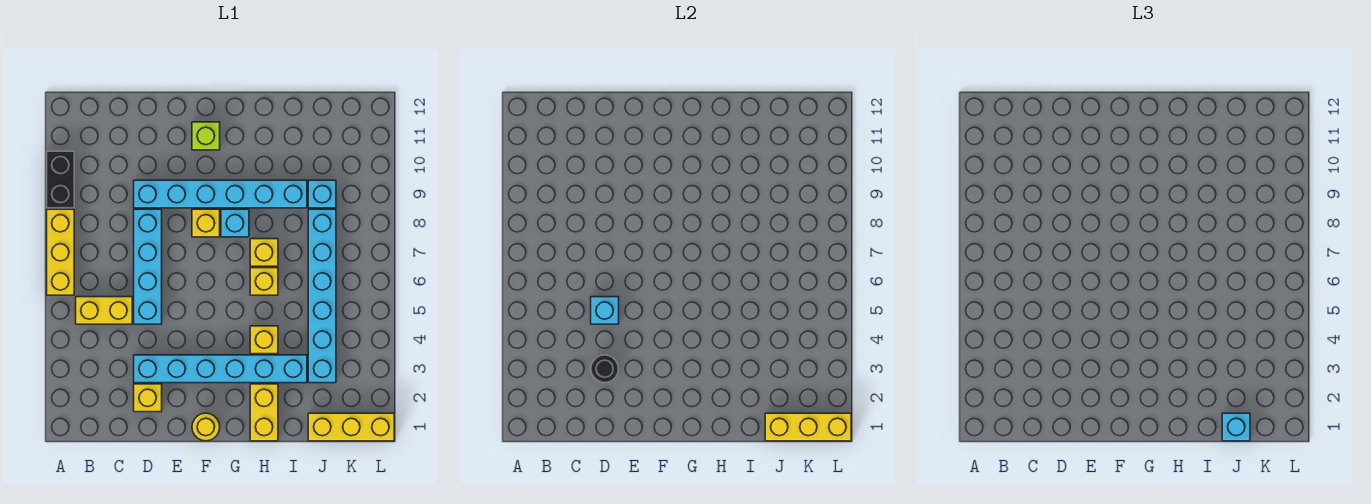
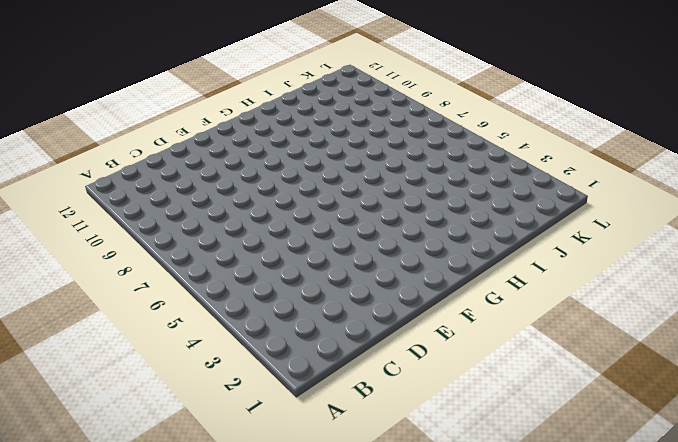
none -> yellow 1x3 brick [47,209,74,295]
none -> black 1x2 brick [47,151,74,208]
none -> yellow 1x2 brick [76,297,132,324]

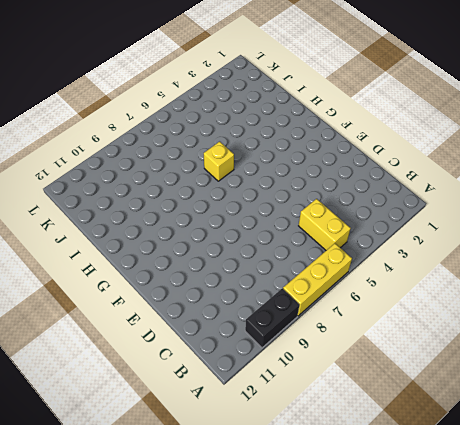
none -> yellow 1x1 brick [134,384,162,412]
none -> cyan 1x6 brick [134,355,307,383]
none -> cyan 1x4 brick [134,209,162,324]

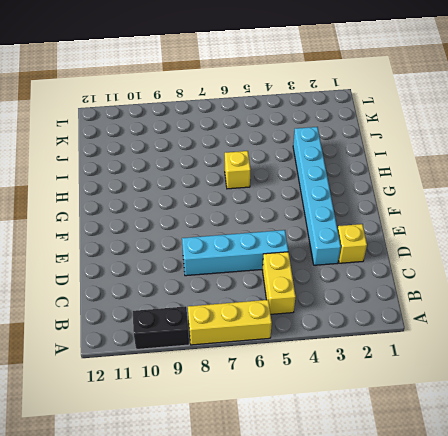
none -> cyan 1x6 brick [134,180,307,208]
none -> yellow 1x1 round brick [192,413,220,441]
none -> yellow 1x1 brick [192,209,220,237]

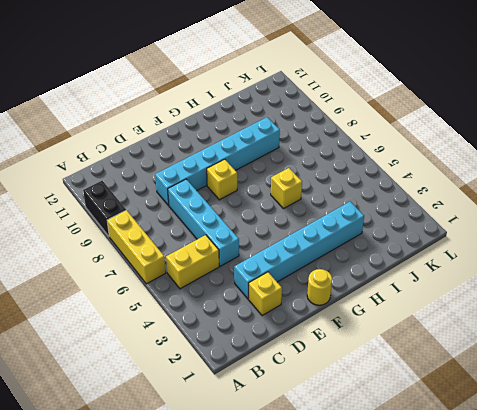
none -> lime 1x1 brick [192,122,220,150]
none -> cyan 1x1 brick [221,209,249,237]
none -> yellow 1x2 brick [250,384,278,441]

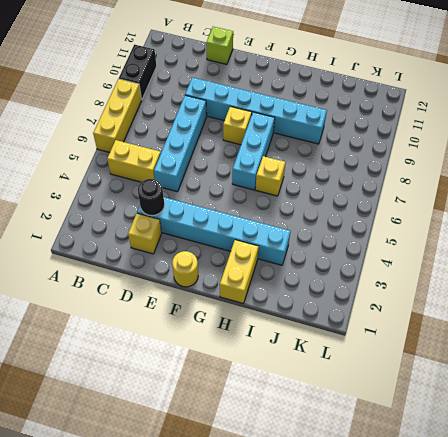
lime 1x1 brick [206,27,233,64] -> lime 1x1 brick moved to [192,122,220,150]
cyan 1x3 brick [232,112,275,190] -> cyan 1x1 brick [221,209,249,237]
none -> yellow 1x1 brick [250,326,278,354]
none -> yellow 1x1 brick [250,239,278,266]
none -> yellow 1x3 brick [308,413,394,441]

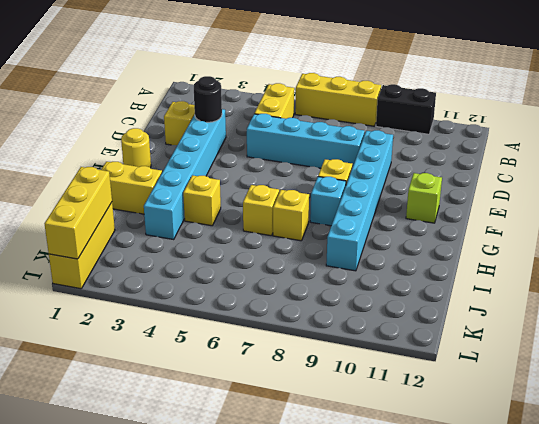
none -> cyan 1x6 brick [308,209,336,383]
none -> cyan 1x1 brick [308,180,336,208]
none -> cyan 1x1 brick [591,297,619,324]

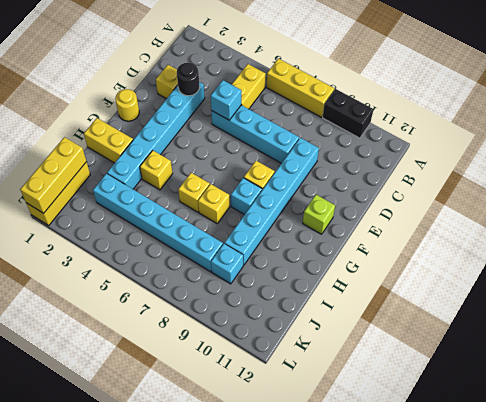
none -> cyan 1x1 brick [1222,413,1250,441]

